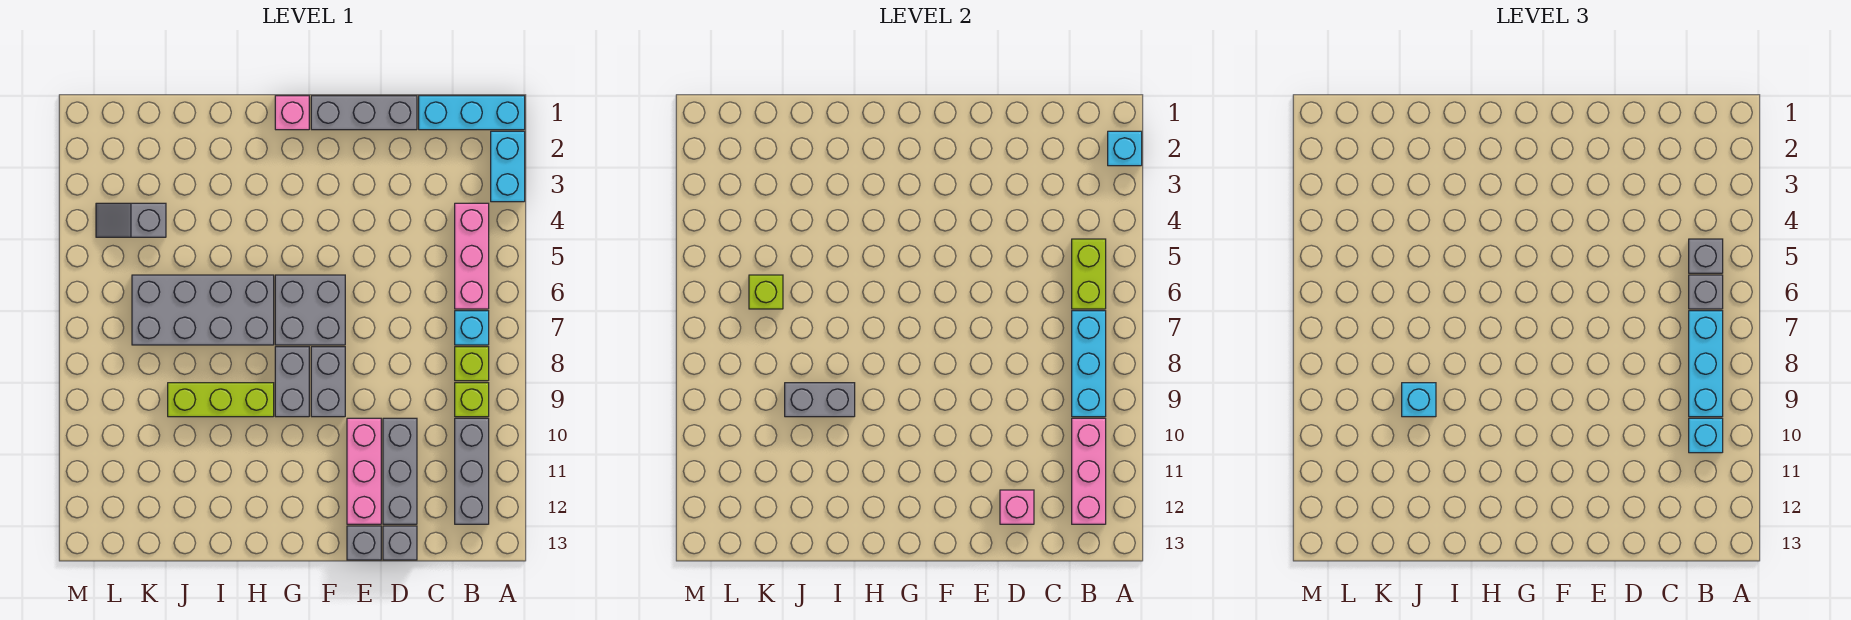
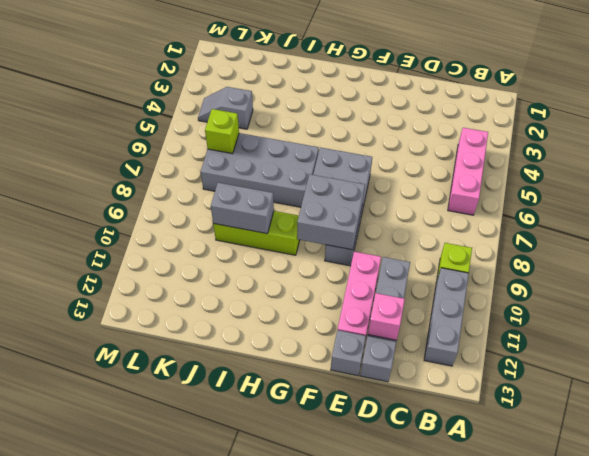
grey 2x2 brick [297,174,365,250] -> none
none -> cyan 1x3 brick [419,96,525,130]
none -> cyan 1x2 brick [491,131,525,202]
none -> cyan 1x1 brick [455,311,489,345]
none -> lime 1x1 brick [455,347,489,381]

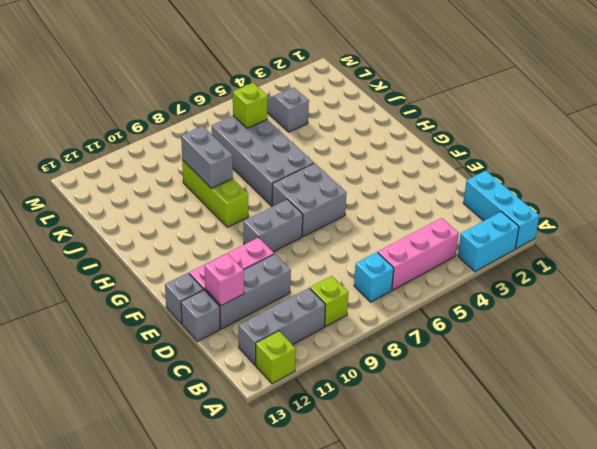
lime 1x1 brick [256,331,296,384] -> lime 1x1 brick moved to [455,347,489,381]
none -> grey 1x3 brick [311,96,417,130]
none -> pink 1x1 brick [275,96,309,130]
none -> grey 1x2 brick [275,347,309,417]
none -> cyan 1x1 brick [1108,131,1142,166]

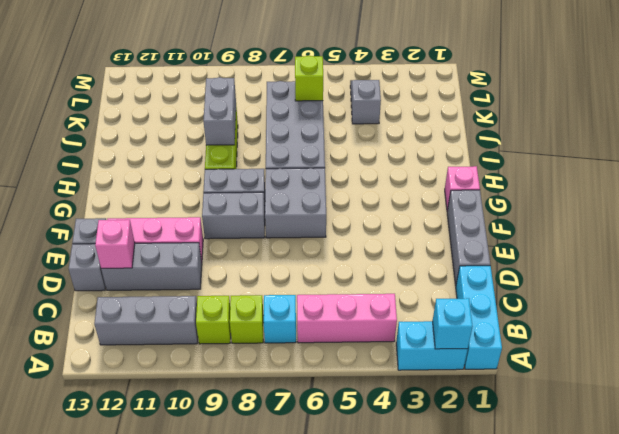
none -> lime 1x2 brick [1072,239,1106,309]
none -> cyan 1x3 brick [1072,311,1106,417]
none -> pink 1x3 brick [1072,418,1106,524]
none -> grey 1x1 brick [1689,239,1723,273]

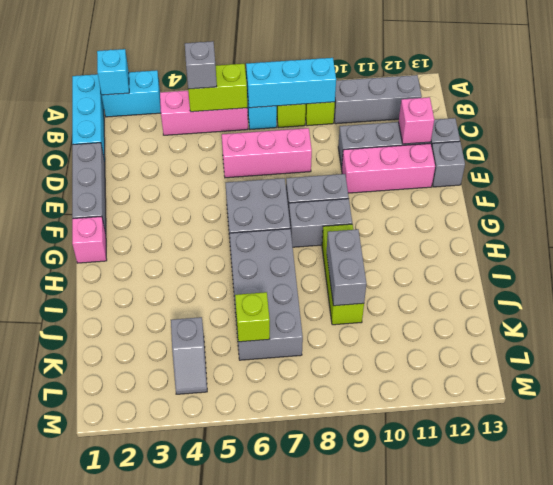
pink 1x3 brick [222,128,312,178] -> pink 1x3 brick moved to [1072,418,1106,524]
none -> grey 1x1 brick [1689,275,1723,309]
none -> cyan 1x3 brick [1689,311,1723,417]
none -> cyan 1x1 brick [1689,418,1723,453]
none -> cyan 1x1 brick [1402,383,1436,417]

